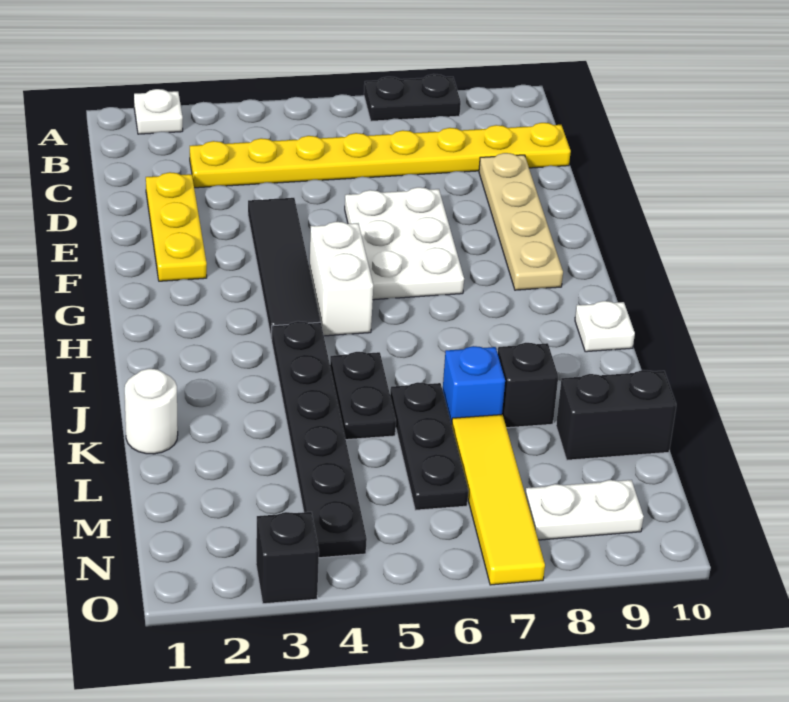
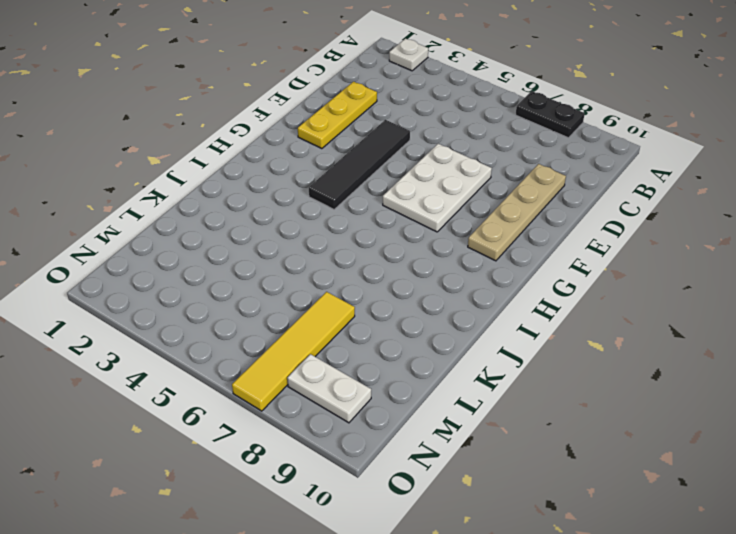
none -> yellow 1x8 plate [190,123,571,188]
none -> white 1x2 brick [309,222,373,336]
none -> black 1x6 plate [272,321,367,558]

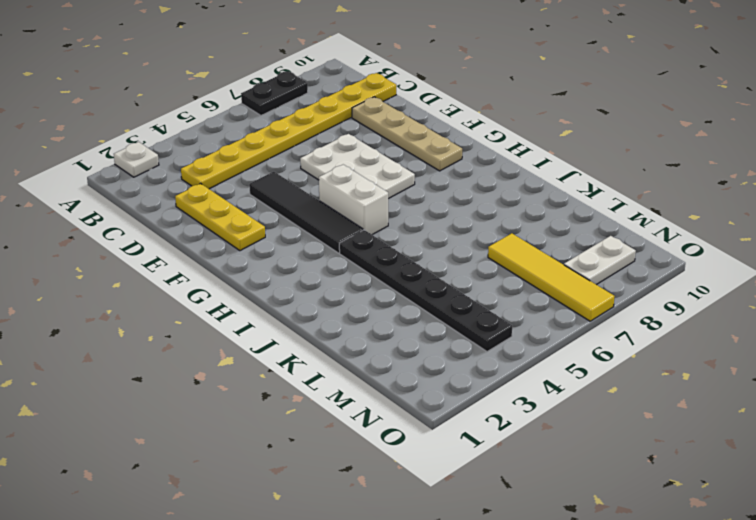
none -> white 1x1 plate [575,301,635,352]
none -> black 1x2 plate [330,352,396,440]
none -> white 1x1 round brick [125,369,178,454]

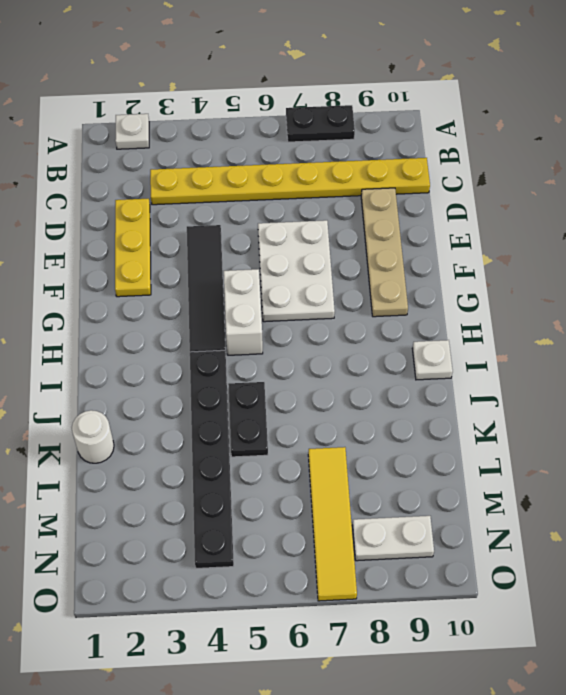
none -> black 1x3 plate [390,382,468,510]
none -> blue 1x1 brick [443,346,505,425]
none -> black 1x1 brick [498,343,558,428]

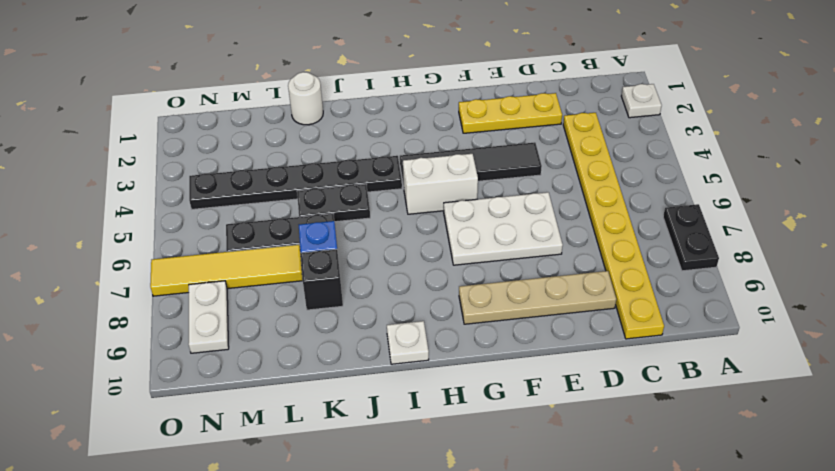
none -> black 1x2 brick [556,370,676,460]
none -> black 1x1 brick [256,512,319,604]

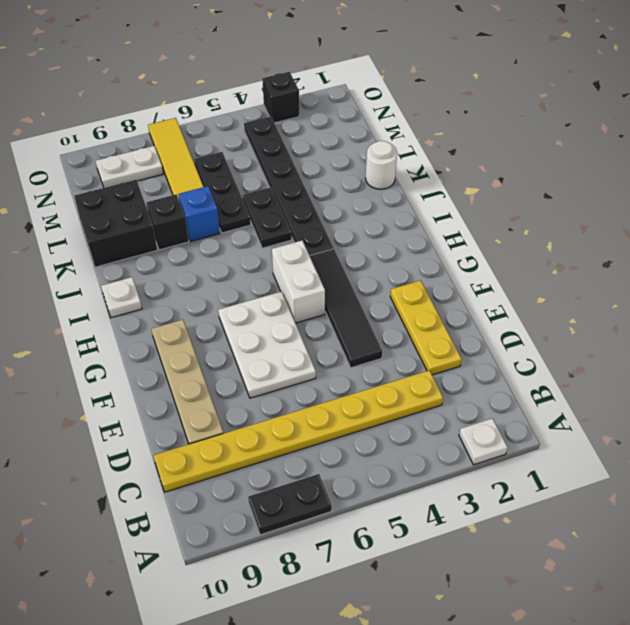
black 2x2 brick [74,180,157,267] -> black 1x2 brick [556,370,676,460]

